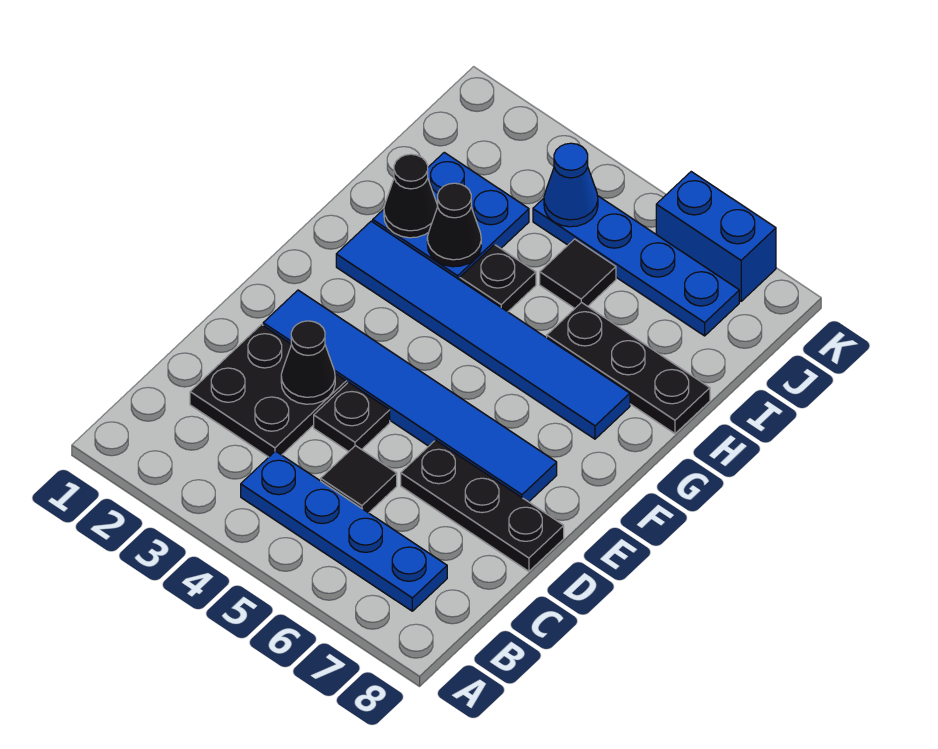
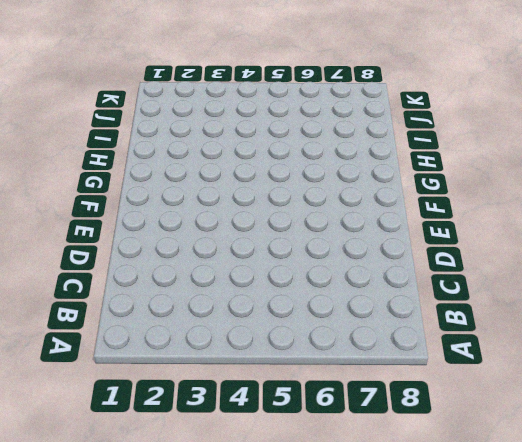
none -> blue 1x4 plate [241,451,447,611]
none -> black 2x2 plate [190,325,346,457]
none -> black 1x1 tile [321,446,397,513]

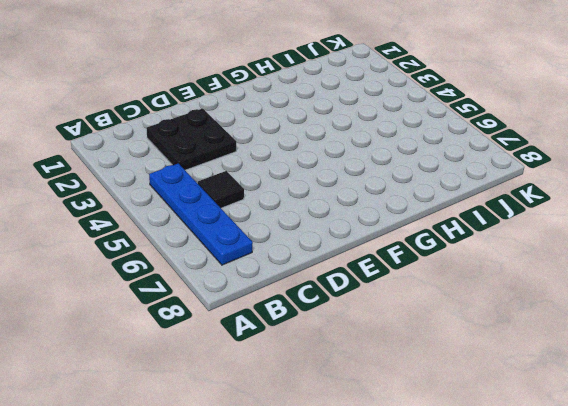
none -> black 1x1 plate [314,382,390,452]
none -> black 1x3 plate [401,440,564,571]
none -> blue 1x6 tile [263,290,557,502]

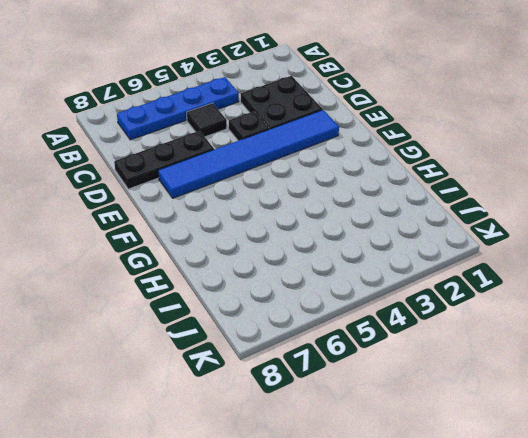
none -> blue 1x6 tile [336,221,630,439]
none -> blue 2x2 plate [373,152,529,280]
none -> black 1x1 plate [460,245,536,312]

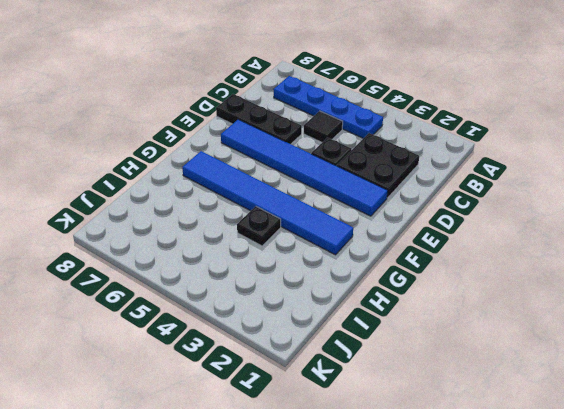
none -> blue 2x2 plate [373,152,529,280]
none -> black 1x3 plate [547,302,710,434]
none -> black 1x1 tile [540,239,616,308]

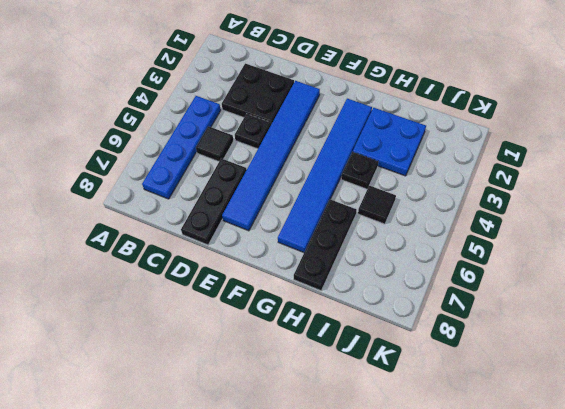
none -> blue 1x4 plate [533,196,739,336]
none -> blue 1x2 brick [656,172,776,301]
none -> black 1x1 cone [281,321,335,404]

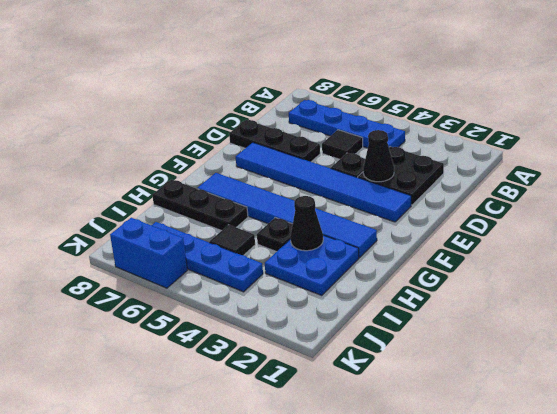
none -> black 1x1 cone [384,154,437,238]
none -> blue 1x1 cone [544,143,598,227]

